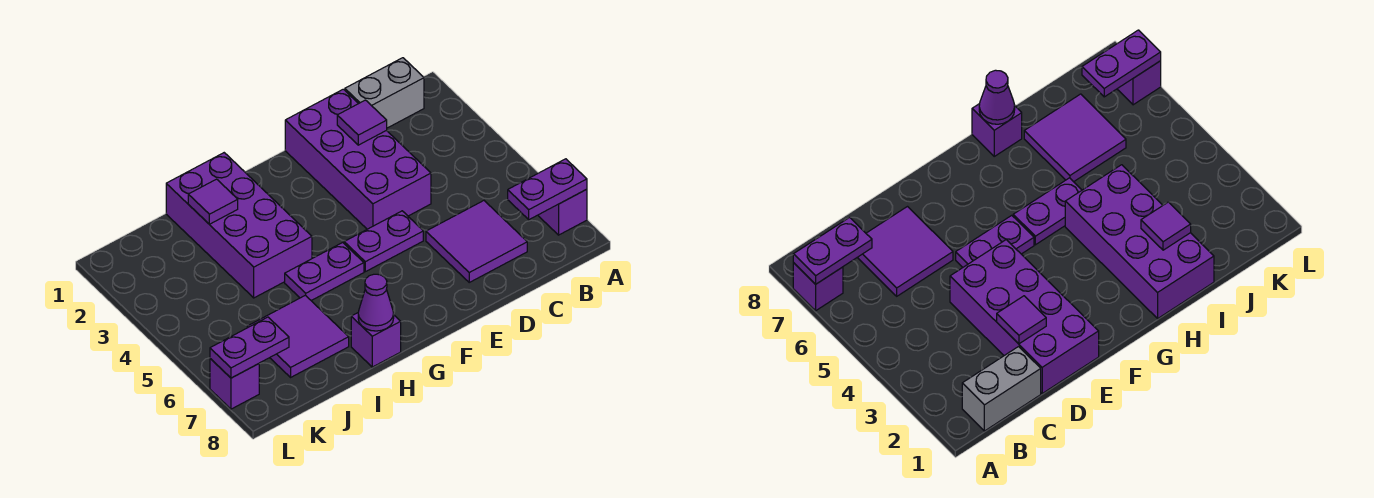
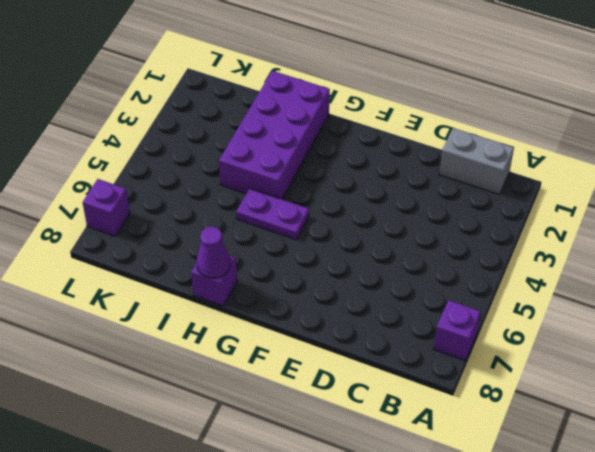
none -> purple 2x2 tile [426,201,527,282]
none -> purple 2x4 brick [285,89,431,229]
none -> purple 1x2 plate [344,211,423,272]

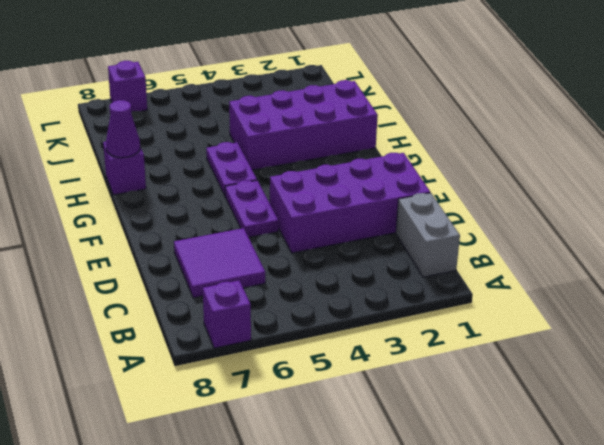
none -> purple 2x2 tile [247,295,349,377]
none -> purple 1x2 plate [508,159,587,220]
none -> purple 1x1 tile [337,100,387,145]

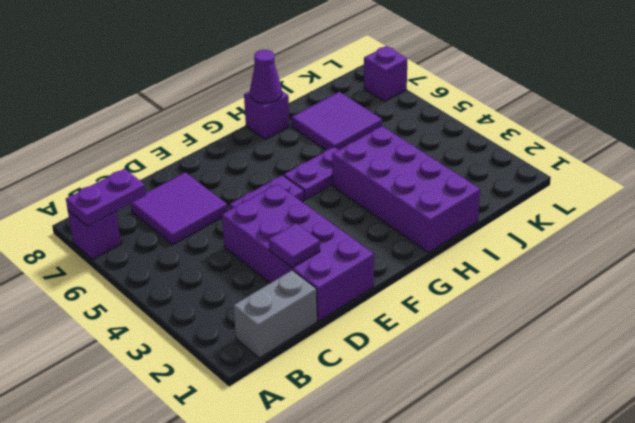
none -> purple 1x1 tile [188,179,238,224]
none -> purple 1x2 plate [210,317,289,378]

